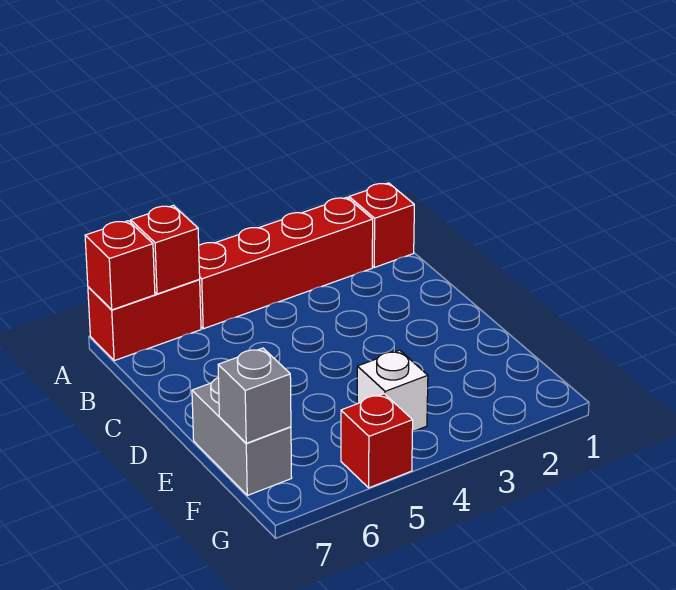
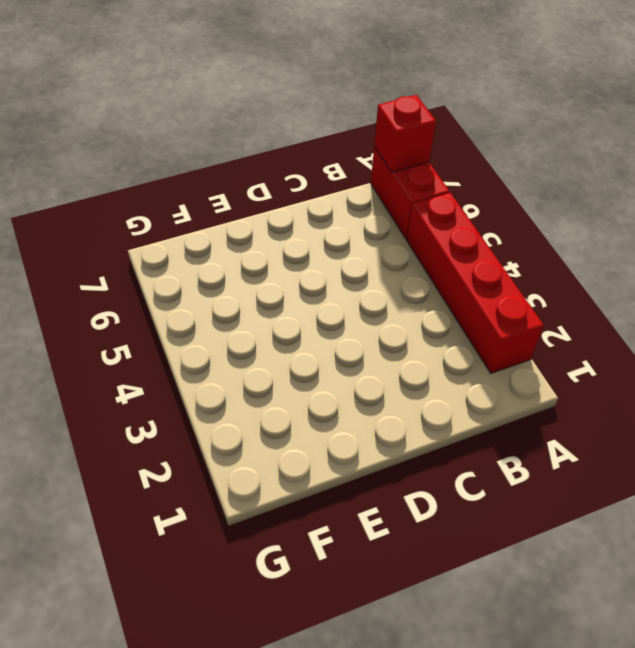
none -> red 1x1 brick [349,183,414,267]
none -> grey 1x2 brick [192,378,292,495]

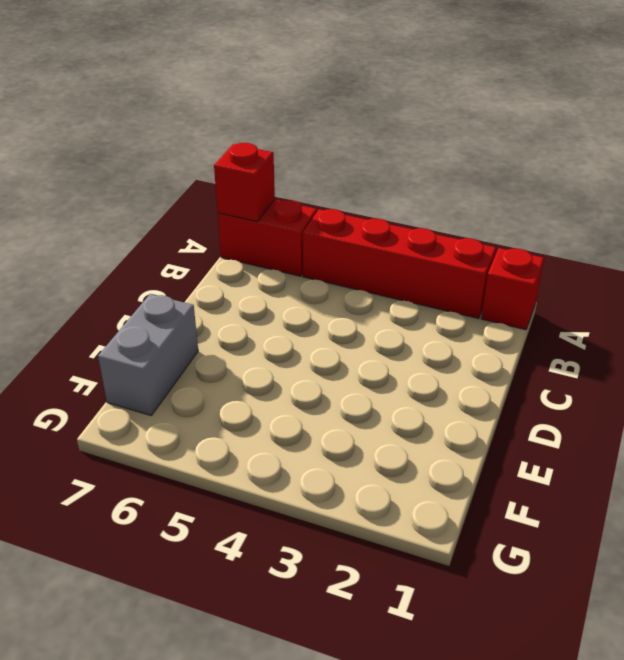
none -> white 1x1 brick [357,350,428,432]
none -> red 1x1 brick [341,394,413,488]

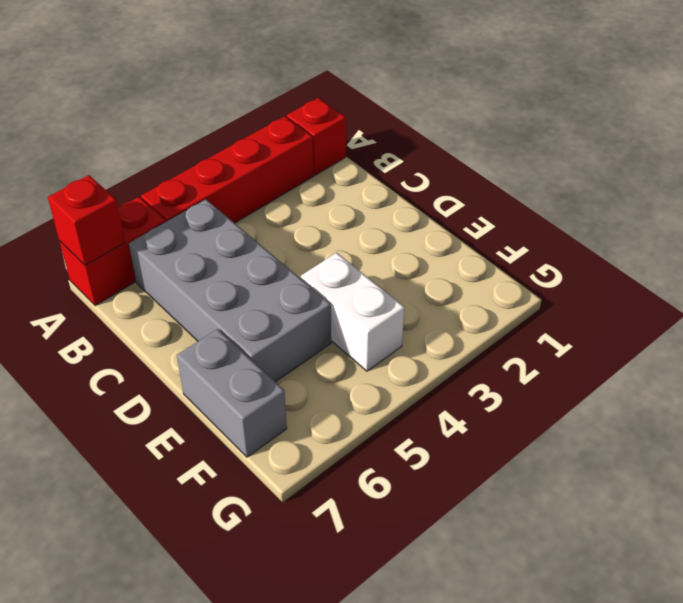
grey 2x4 brick [129,199,331,382] -> none
white 1x2 brick [301,253,404,371] -> white 1x1 brick [357,350,428,432]
none -> red 1x1 brick [341,394,413,488]
none -> red 1x1 brick [131,205,200,294]

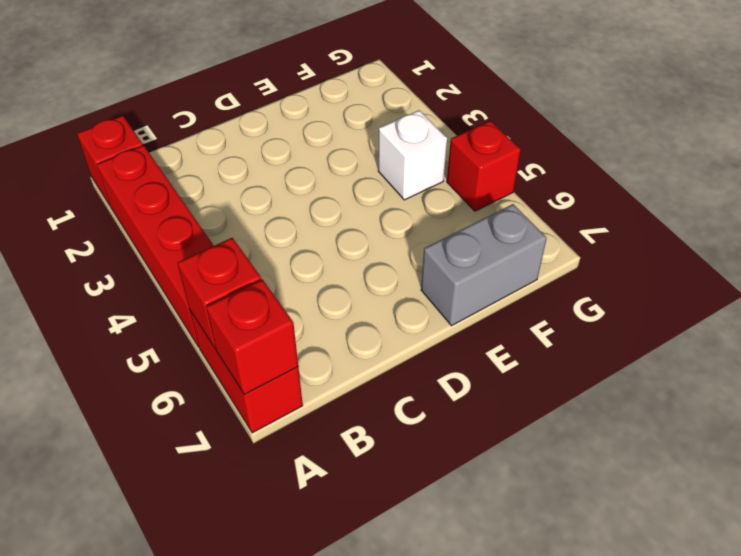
none -> grey 1x1 brick [218,348,291,443]

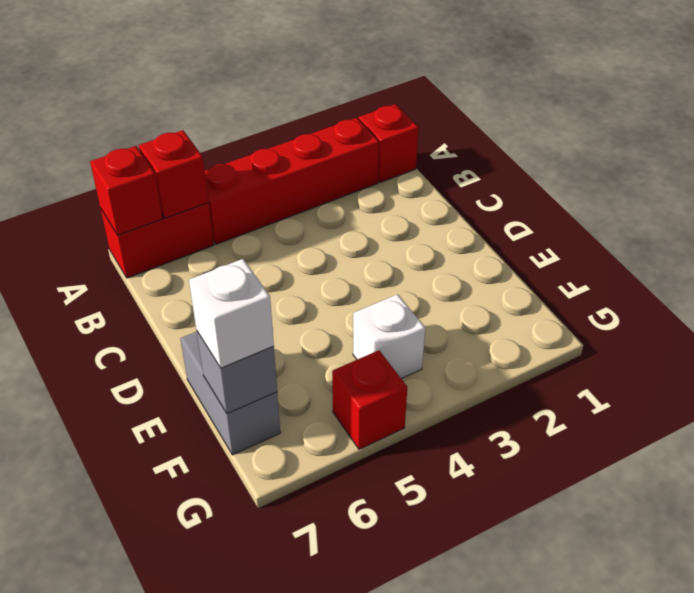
white 1x1 brick [189,259,274,368] -> none

